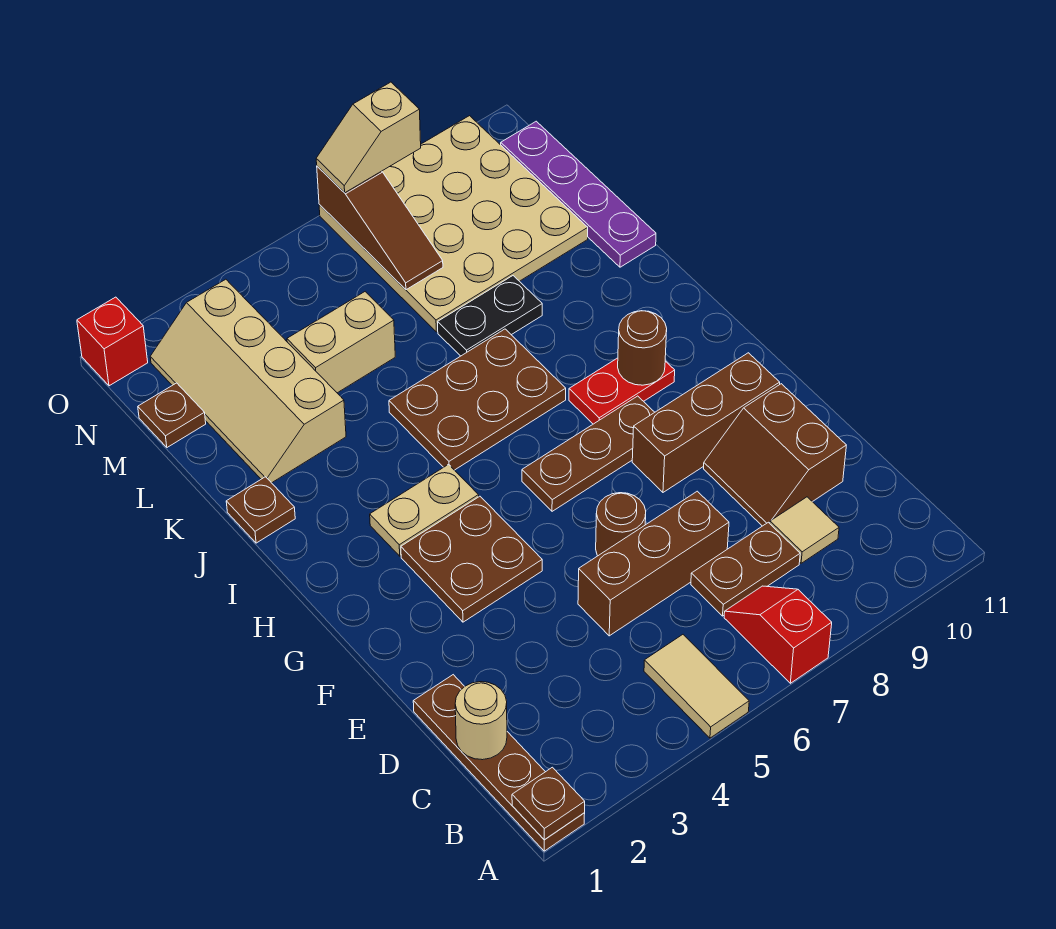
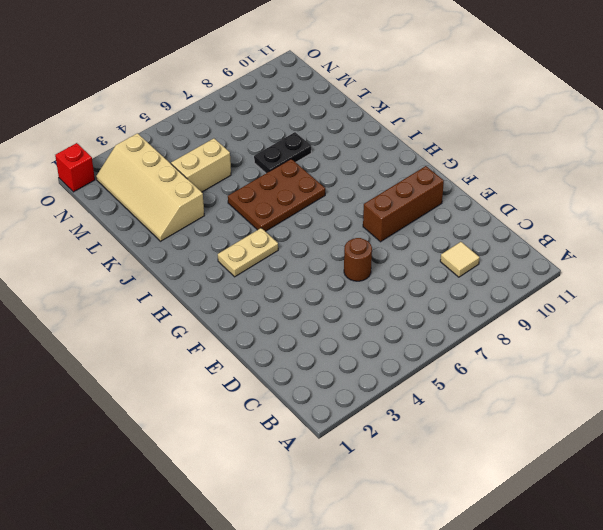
none -> brown 1x4 plate [413,675,585,851]
none -> tan 1x2 tile [644,635,749,738]
none -> red 1x2 slope [724,586,832,683]

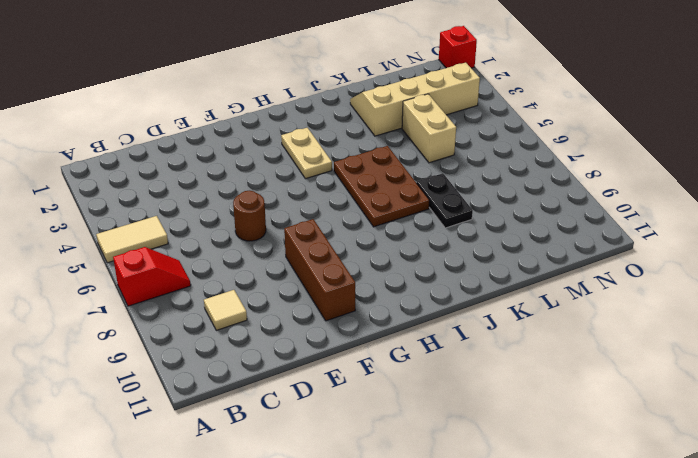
none -> brown 1x4 plate [413,675,585,851]
none -> brown 1x2 plate [691,522,800,616]
none -> brown 1x3 brick [578,491,729,636]

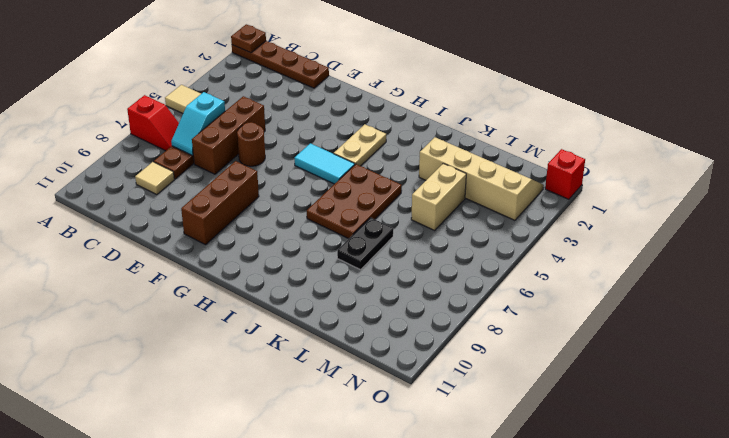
cyan 1x2 slope [171,92,225,155] -> none
cyan 1x2 tile [295,143,355,184] -> none
none -> brown 2x2 slope [704,384,846,526]
none -> brown 2x2 plate [401,496,542,622]
none -> brown 1x3 plate [522,396,655,511]

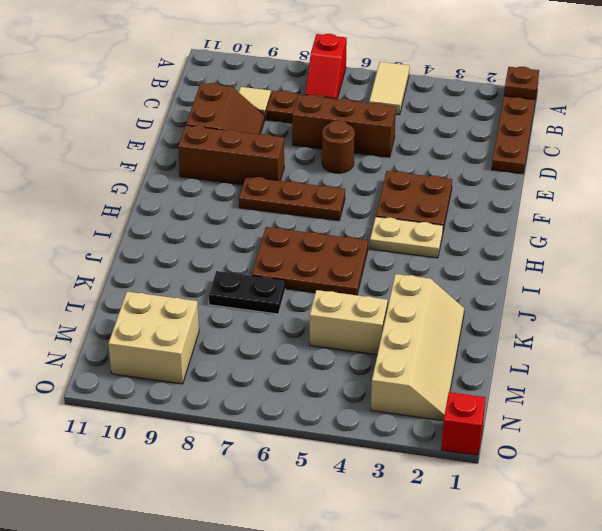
tan 2x2 brick [108,292,199,384] -> tan 4x4 plate [319,116,588,332]
none -> red 1x2 plate [569,358,675,424]
none -> brown 1x1 plate [226,477,295,543]
none -> purple 1x4 plate [501,121,656,267]

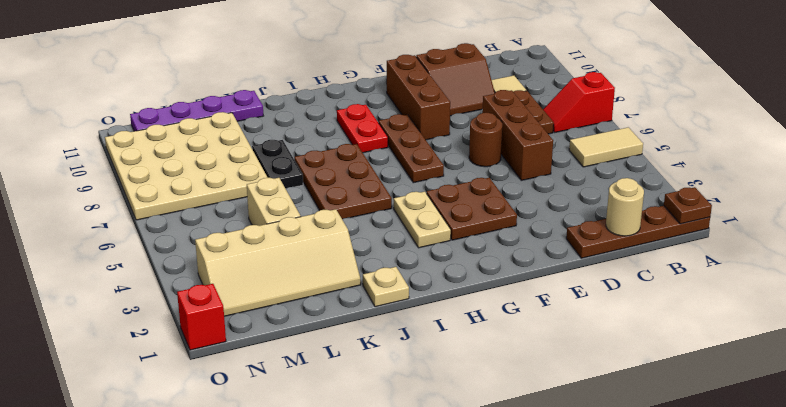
tan 1x1 plate [363,267,409,307] -> brown 1x1 plate [226,477,295,543]
none -> brown 1x1 plate [138,383,206,447]
none -> brown 1x1 round brick [618,311,667,385]
none -> brown 1x3 slope [317,166,443,290]

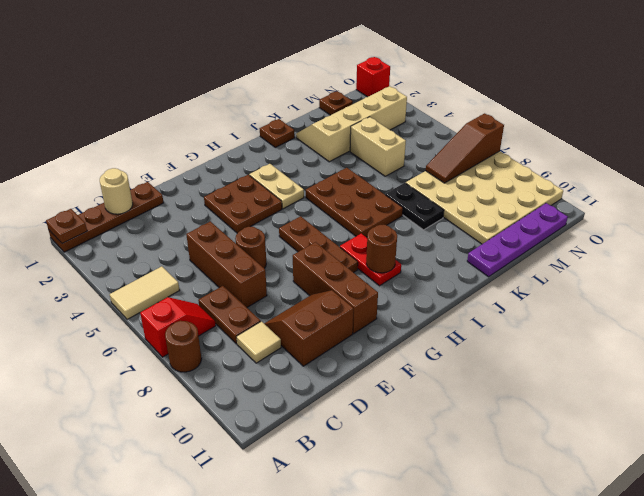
brown 1x1 round brick [165,321,202,372] -> none
none -> tan 1x2 slope [316,82,421,193]

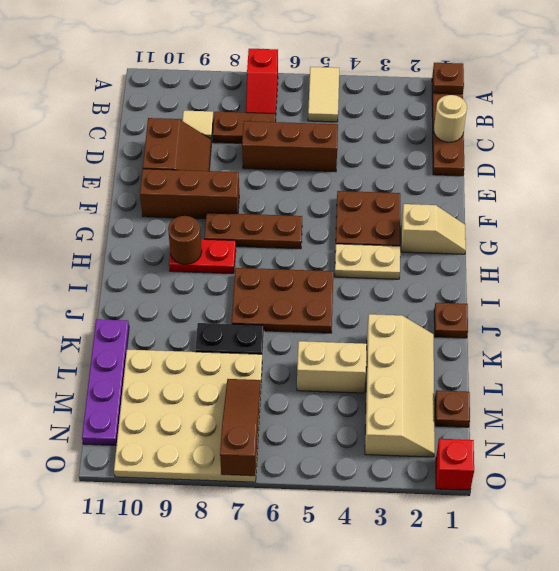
tan 1x2 slope [401,204,466,254] -> tan 1x2 slope moved to [316,82,421,193]
none -> brown 1x1 round brick [596,493,646,556]

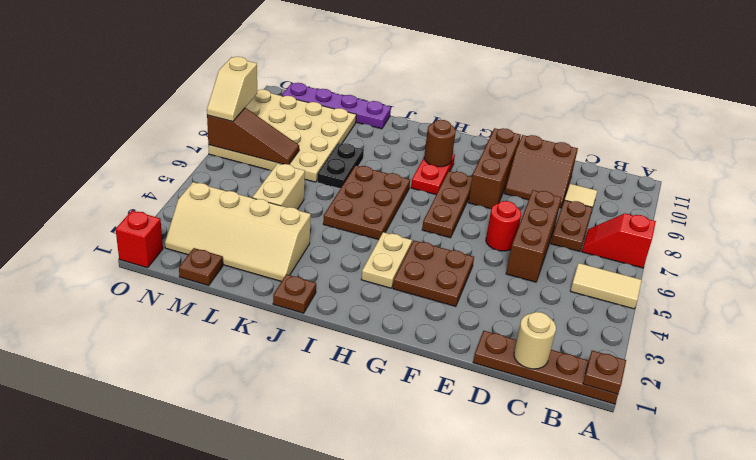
red 1x1 round brick [486,201,521,251] -> brown 1x1 round brick [596,493,646,556]

